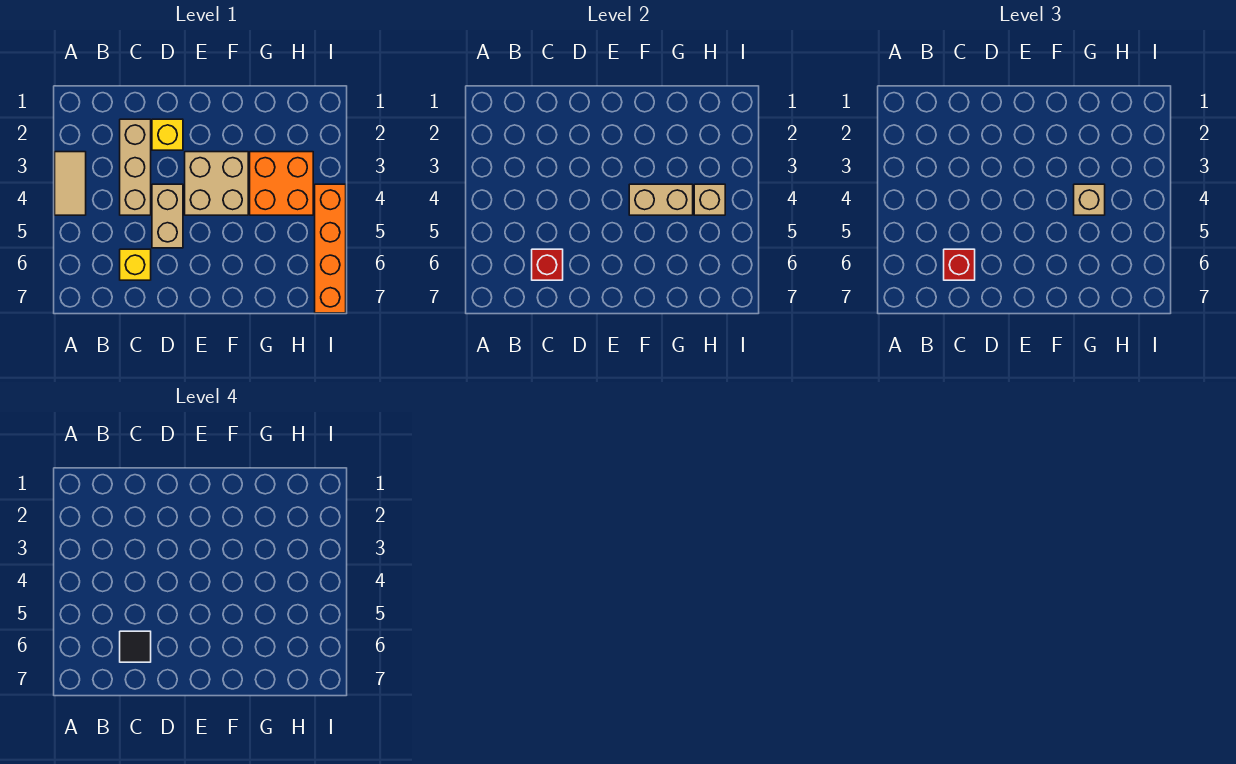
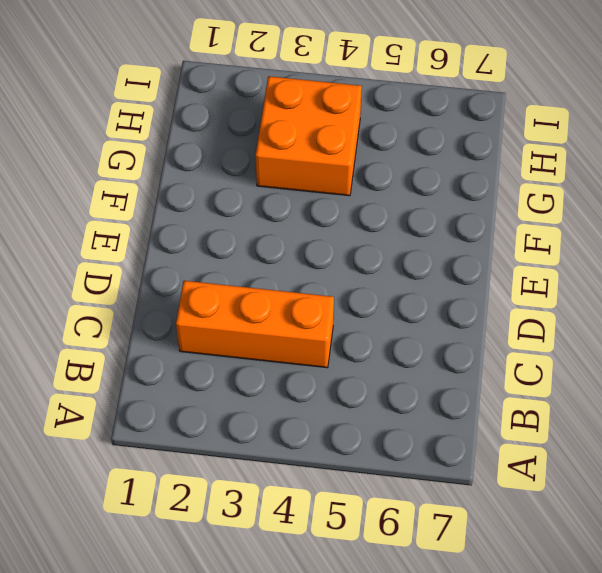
orange 1x3 brick [176,281,334,368] -> tan 1x3 brick [120,119,151,215]
none -> tan 1x2 tile [55,152,86,215]
none -> yellow 1x1 brick [120,249,151,280]
none -> yellow 1x1 brick [152,119,183,150]

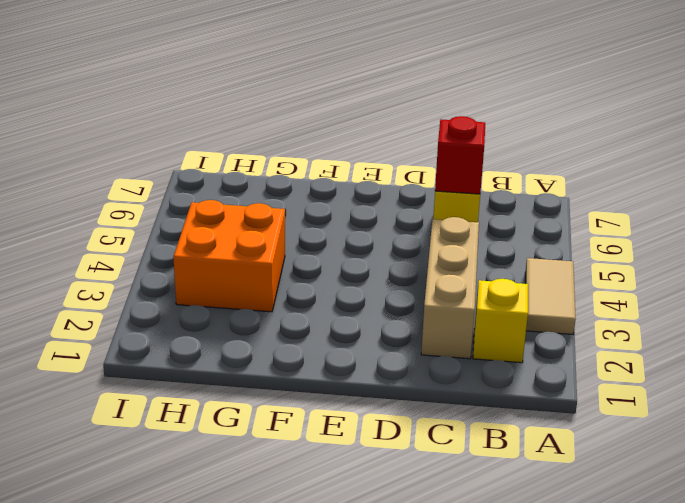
yellow 1x1 brick [473,279,528,363] -> yellow 1x1 brick moved to [152,119,183,150]
none -> tan 1x2 brick [152,184,183,248]
none -> tan 2x2 brick [185,152,248,215]
none -> orange 1x4 brick [315,184,346,313]

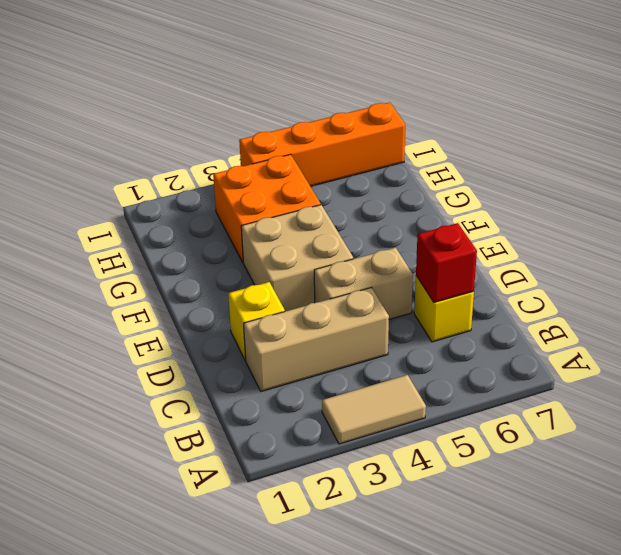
none -> tan 1x2 brick [629,184,693,215]
none -> tan 1x1 brick [694,184,725,215]
none -> red 1x1 brick [944,249,975,280]

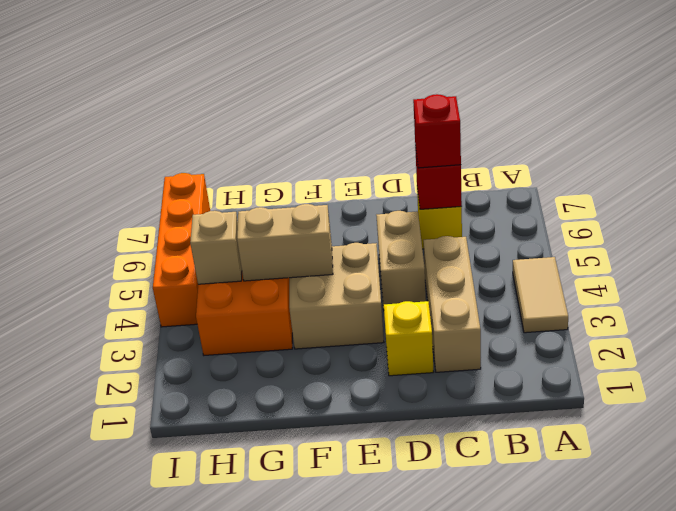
none -> tan 1x1 brick [1074,184,1105,215]
none -> black 1x1 tile [120,631,151,662]

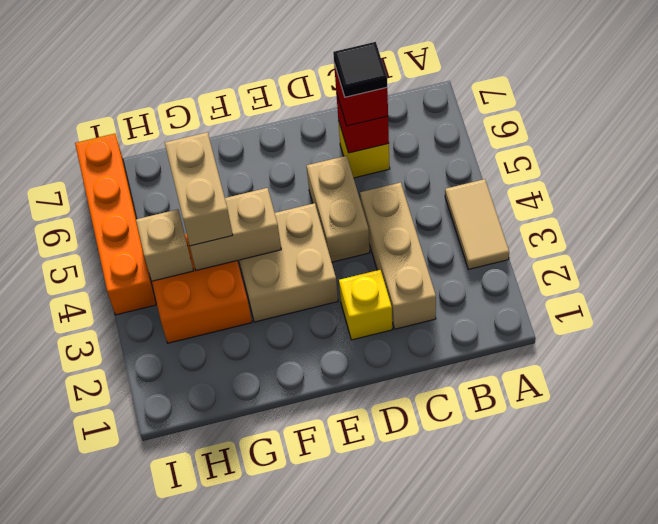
tan 1x2 brick [165,132,233,246] -> tan 1x1 brick [1074,184,1105,215]

